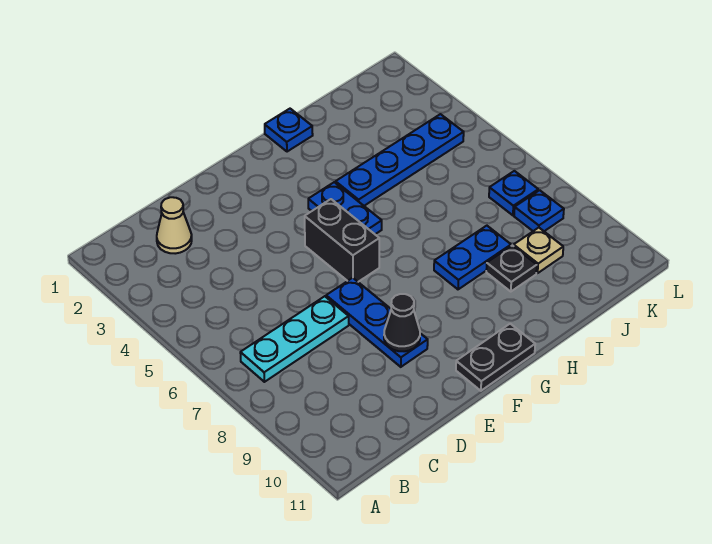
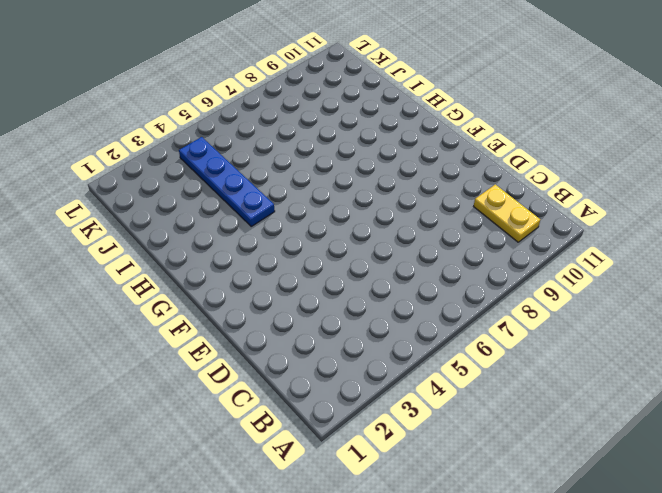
yellow 1x2 plate [474,185,540,242] -> none
none -> cyan 1x3 plate [240,296,349,382]
none -> tan 1x1 cone [157,197,192,254]
none -> blue 1x3 plate [326,278,428,367]

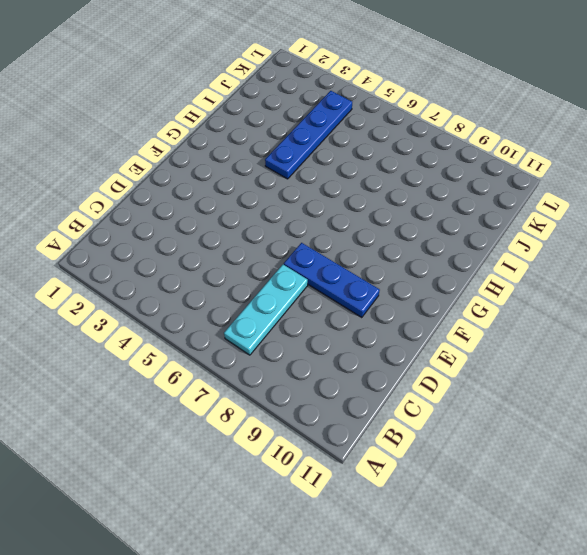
none -> tan 1x1 cone [157,197,192,254]
none -> black 1x2 brick [305,199,379,282]
none -> black 1x2 plate [456,324,535,391]

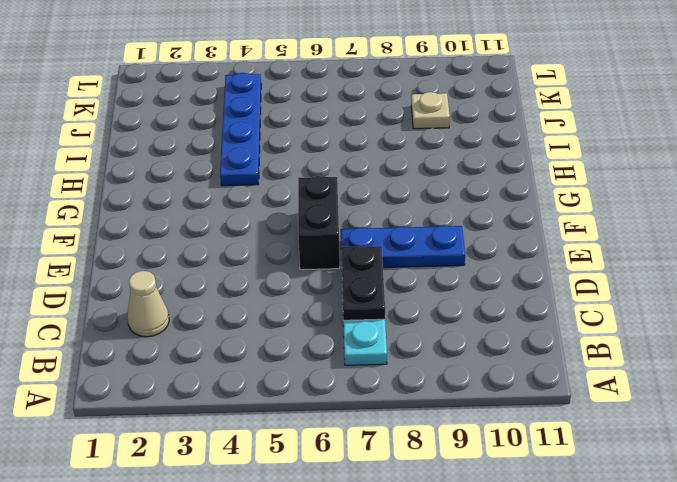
black 1x2 plate [341,246,385,320] -> black 1x2 plate moved to [456,324,535,391]
black 1x2 brick [298,176,340,270] -> black 1x2 brick turned to [305,199,379,282]
none -> blue 1x2 plate [308,182,382,234]
none -> blue 1x1 plate [265,109,313,152]
none -> blue 1x2 plate [434,226,511,289]

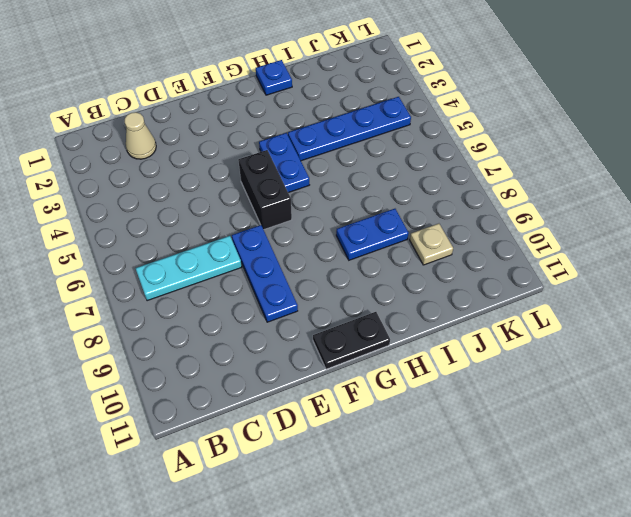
none -> black 1x1 plate [486,245,537,291]
none -> blue 1x1 plate [489,171,538,215]
none -> blue 1x1 plate [514,190,564,231]

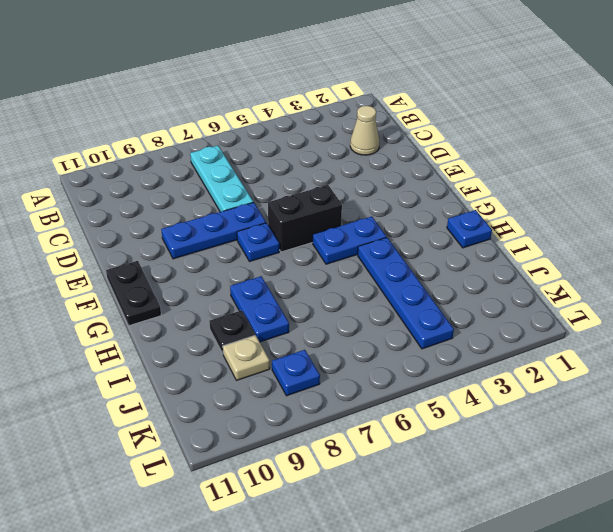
blue 1x1 plate [237,223,279,262] -> blue 1x1 plate moved to [489,171,538,215]
none -> black 1x1 cone [384,294,420,351]

